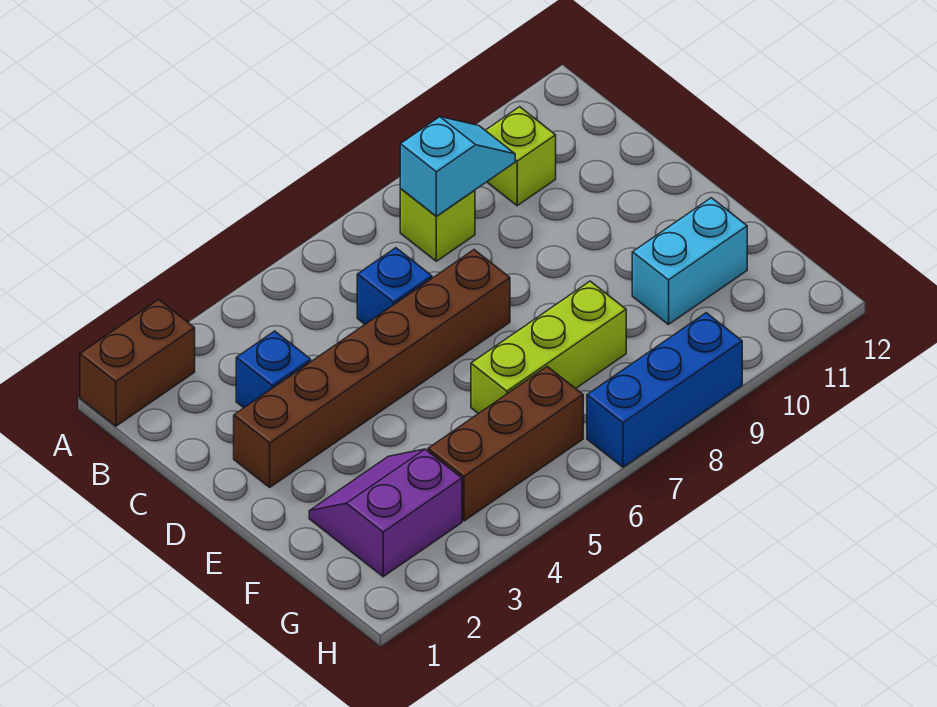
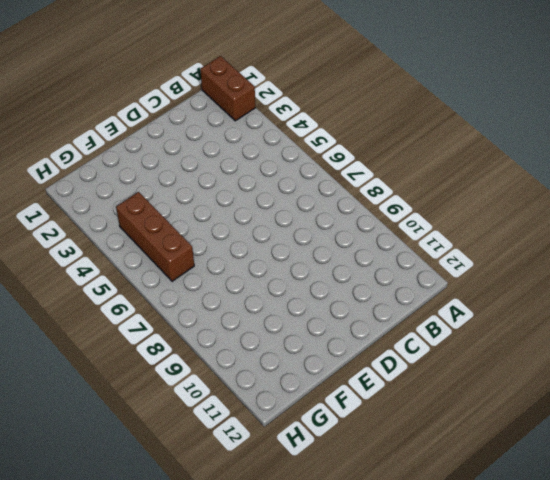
none -> lime 1x1 brick [400,189,475,261]
none -> lime 1x1 brick [485,107,556,206]
none -> blue 1x1 brick [236,331,311,408]

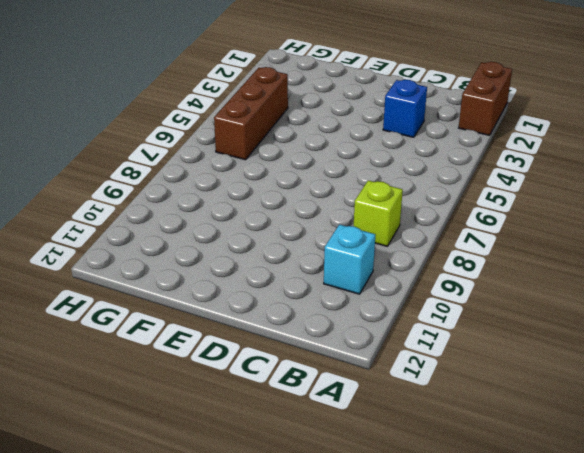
cyan 1x1 brick [324,225,375,294] -> lime 1x1 brick [485,107,556,206]
none -> blue 1x1 brick [357,248,432,324]
none -> brown 1x6 brick [234,250,510,487]
none -> purple 2x2 slope [309,449,462,577]

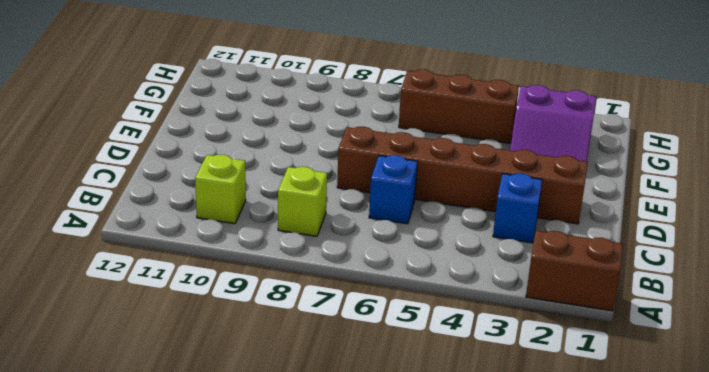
none -> lime 1x3 brick [471,281,626,414]
none -> cyan 1x2 brick [632,198,747,324]
none -> blue 1x3 brick [587,313,742,467]

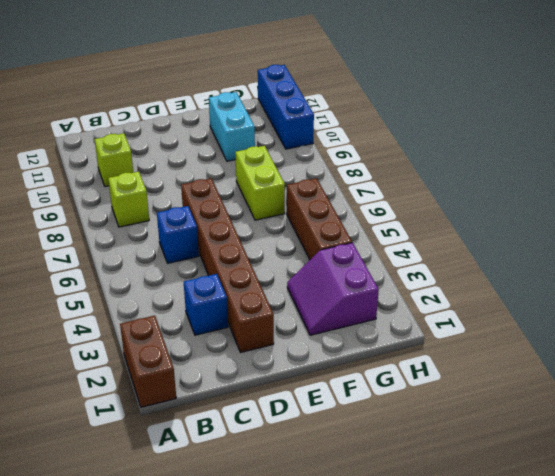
lime 1x2 brick [235,146,285,220] -> lime 1x3 brick [471,281,626,414]
blue 1x3 brick [258,65,314,149] -> blue 1x3 brick moved to [587,313,742,467]
none -> cyan 1x2 slope [400,117,515,216]

